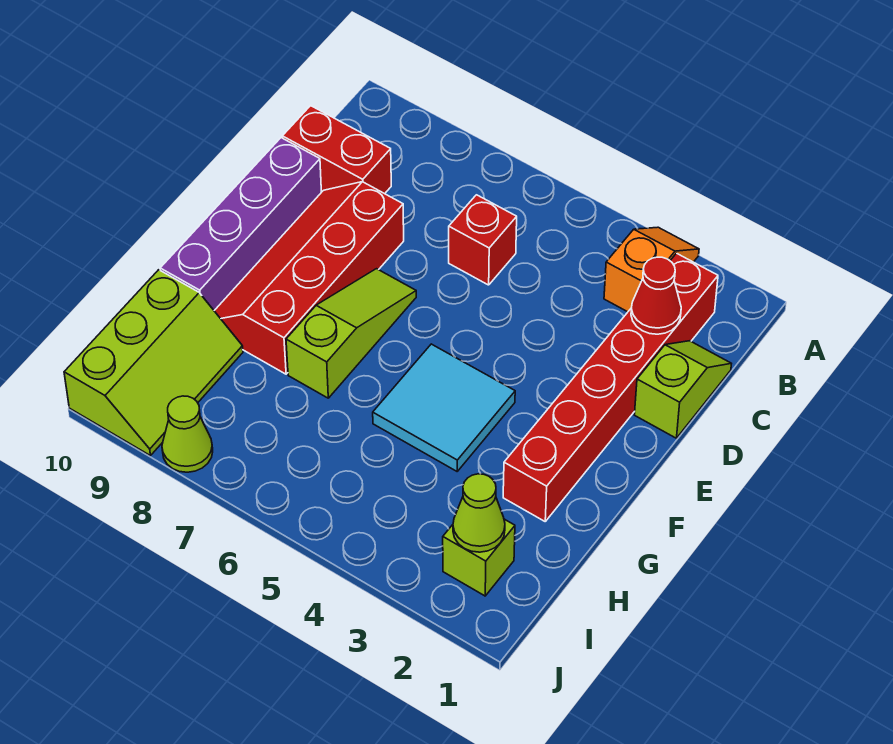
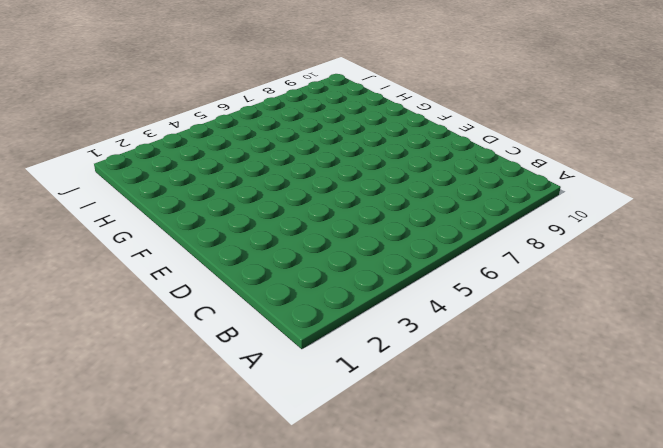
none -> orange 1x2 slope [604,227,699,312]
none -> red 1x6 brick [503,253,718,521]
none -> lime 1x2 slope [635,341,731,438]

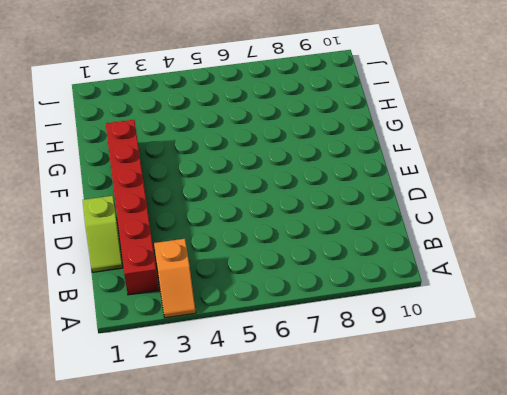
none -> red 1x1 brick [449,195,517,285]
none -> red 1x2 brick [282,106,391,194]
none -> red 2x4 slope [214,182,404,374]

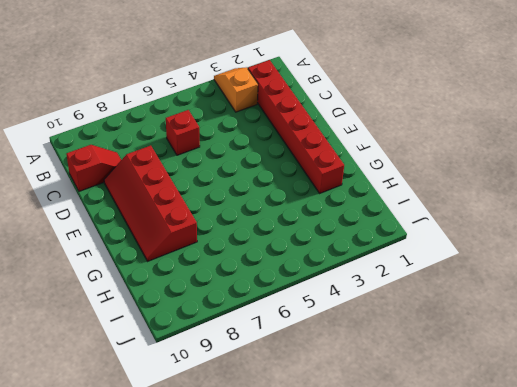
red 1x2 slope [66,145,121,191] -> red 1x2 brick [282,106,391,194]
none -> lime 1x2 slope [635,341,731,438]
none -> purple 1x4 brick [160,138,321,310]
none -> lime 1x3 slope [286,269,416,398]

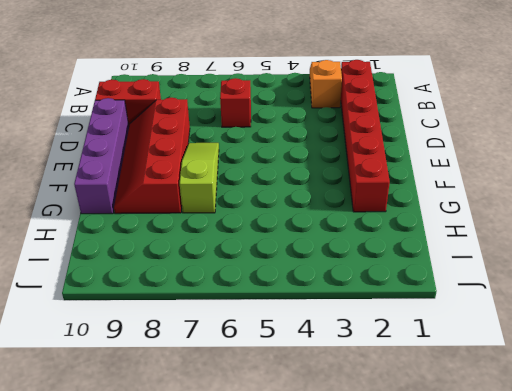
none -> lime 1x2 slope [635,341,731,438]
none -> cyan 2x2 tile [373,344,515,471]
none -> lime 2x3 slope [64,270,243,455]

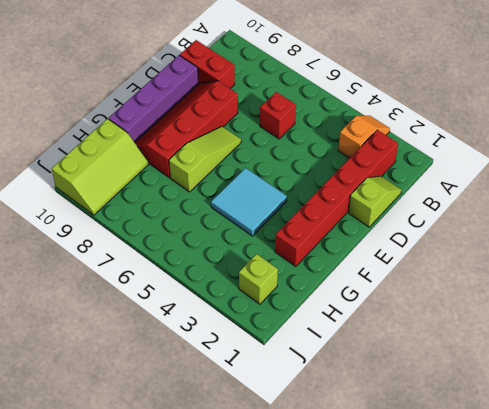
none -> lime 1x1 cone [162,396,213,472]
none -> red 1x1 cone [631,257,681,334]
none -> lime 1x1 cone [453,474,505,552]

